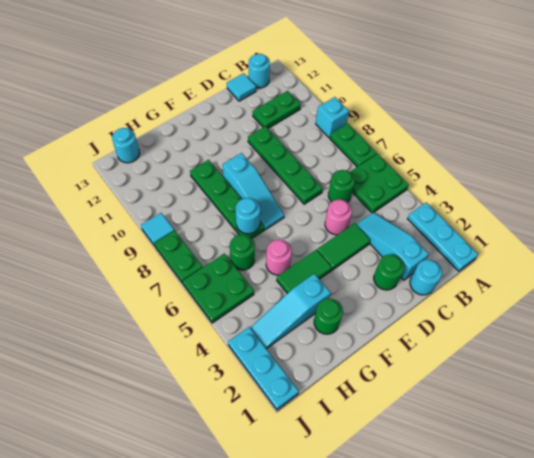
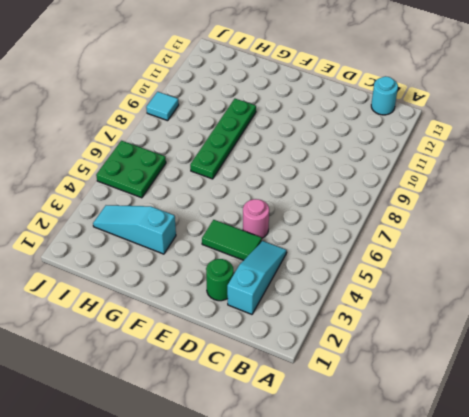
none -> cyan 1x3 plate [408,202,478,271]
none -> green 2x2 plate [350,154,409,213]
none -> green 1x2 plate [330,123,377,167]

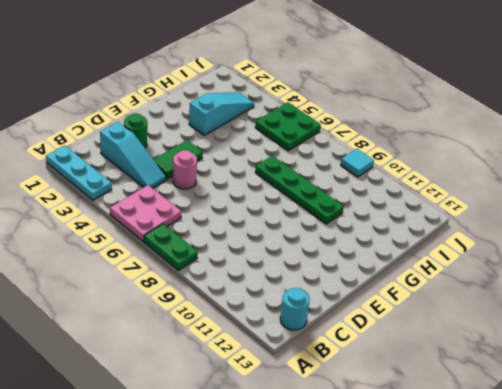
pink 2x2 plate [110,185,181,241] -> green 2x2 plate [350,154,409,213]
none -> cyan 1x1 brick [316,97,349,138]
none -> green 1x2 plate [253,91,301,128]
none -> cyan 1x1 round brick [410,260,442,295]

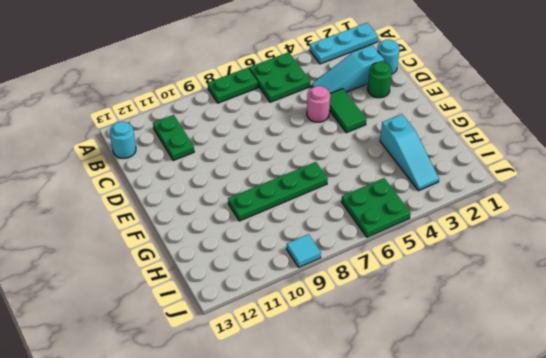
none -> cyan 1x1 brick [316,97,349,138]
none -> green 1x1 round brick [328,170,355,202]
none -> cyan 1x1 tile [227,73,256,101]

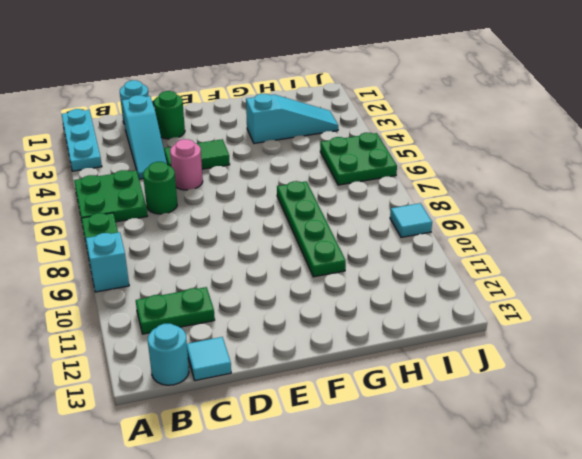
none -> green 1x4 plate [248,126,323,204]
none -> green 1x2 tile [277,250,332,294]
none -> cyan 1x3 slope [223,153,284,229]

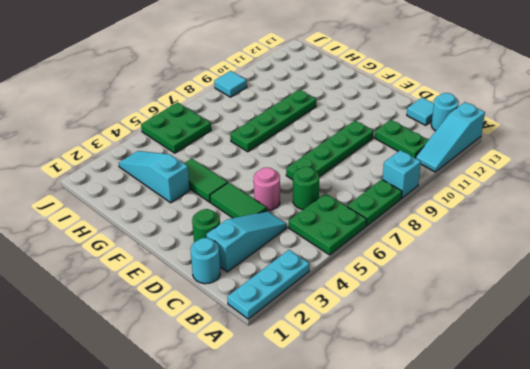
cyan 1x3 slope [416,102,485,172] -> cyan 1x3 slope moved to [223,153,284,229]
none -> green 1x1 round brick [314,299,343,334]
none -> pink 1x1 round brick [266,240,292,275]
none -> green 1x1 round brick [230,235,255,270]

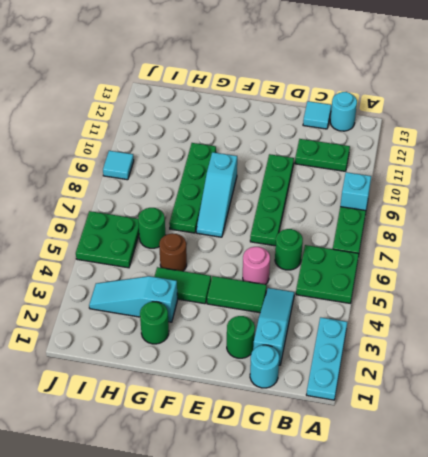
brown 1x1 round brick [159,233,187,271] -> pink 1x1 round brick [266,240,292,275]
none -> cyan 1x1 round brick [112,128,140,163]
none -> cyan 1x3 plate [228,327,299,410]
none -> green 1x2 plate [155,230,203,283]

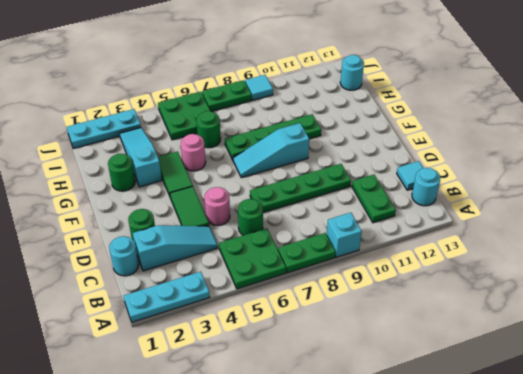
none -> cyan 1x1 round brick [235,198,260,234]

